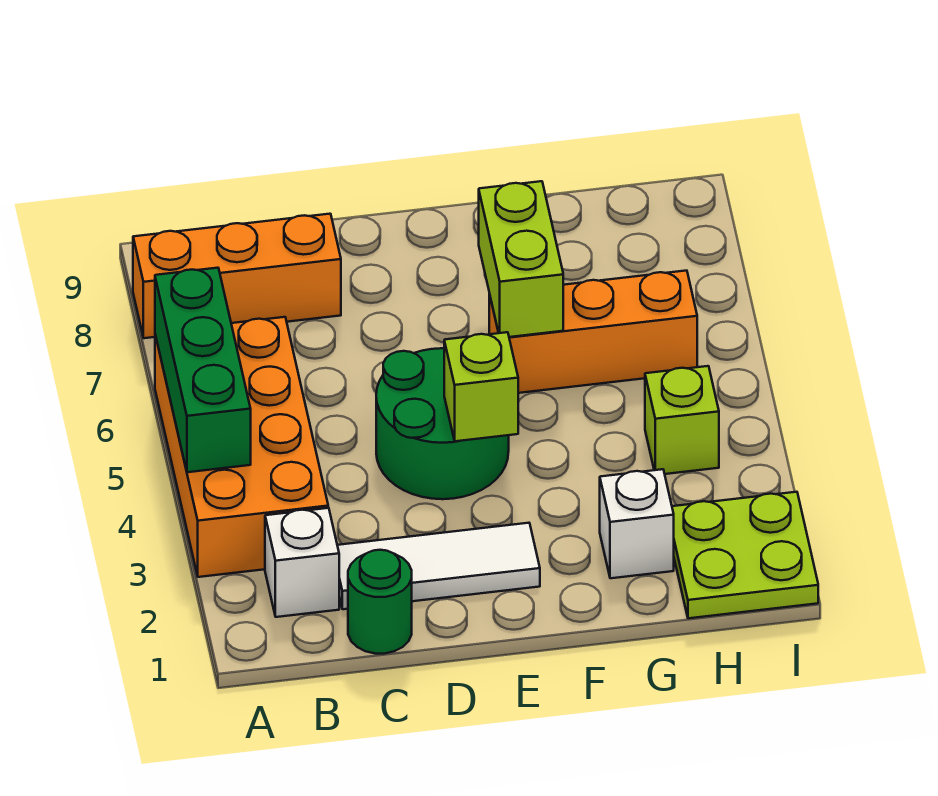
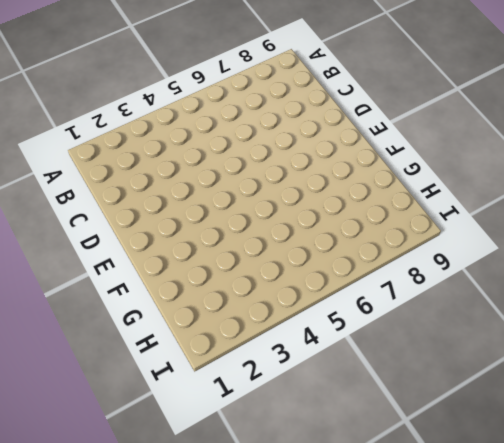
none -> orange 2x4 brick [155,317,328,577]
none -> orange 1x3 brick [133,214,341,338]
none -> white 1x1 brick [265,508,339,617]

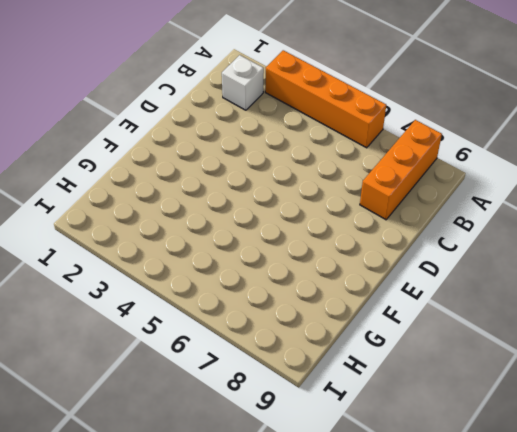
orange 1x4 brick [265,50,386,148] -> orange 2x4 brick [155,317,328,577]
none -> green 1x1 round brick [348,550,412,654]
none -> white 1x3 tile [337,523,540,609]
none -> green 2x2 round brick [376,348,509,499]

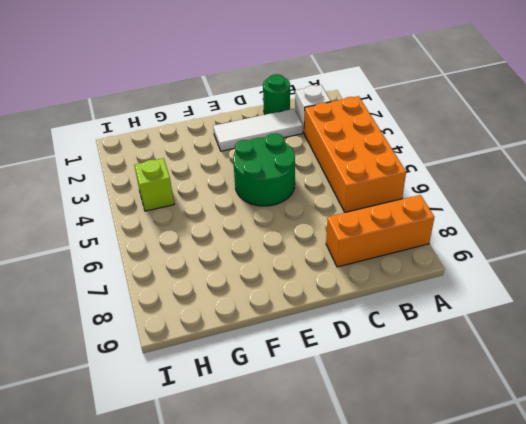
none -> orange 1x3 brick [489,271,697,393]
none -> white 1x1 brick [600,469,674,578]
none -> lime 2x2 plate [672,492,818,618]

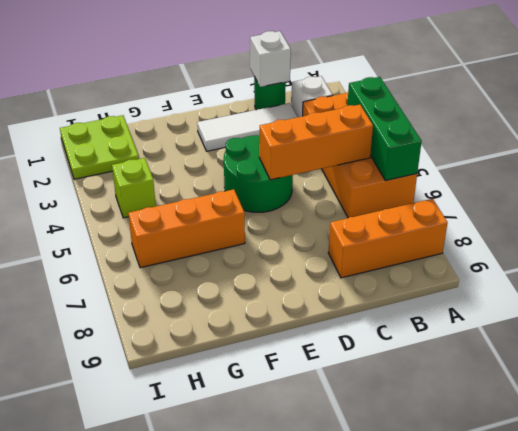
orange 1x3 brick [259,105,373,180] -> none
white 1x1 brick [250,31,291,87] -> white 1x1 brick moved to [600,469,674,578]
none -> lime 1x1 brick [444,332,518,441]
none -> lime 1x2 brick [479,181,563,337]

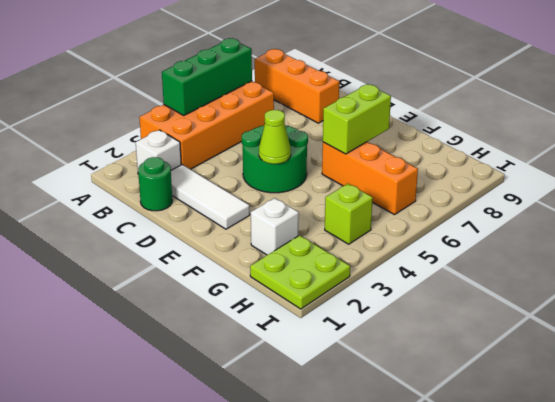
lime 1x1 cone [259,110,291,164] -> lime 1x1 brick [444,332,518,441]

